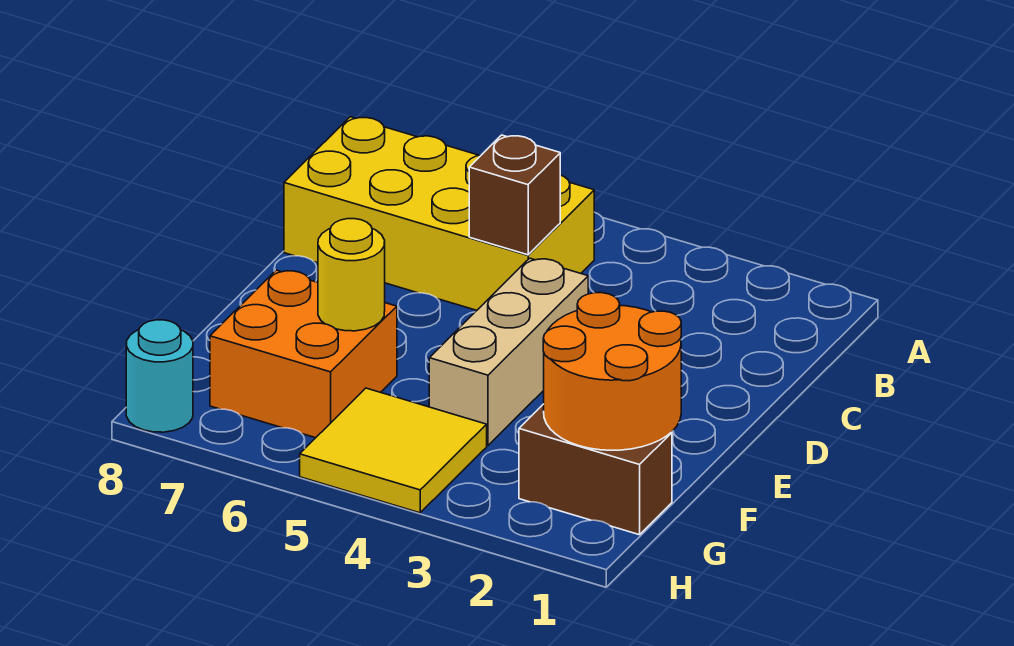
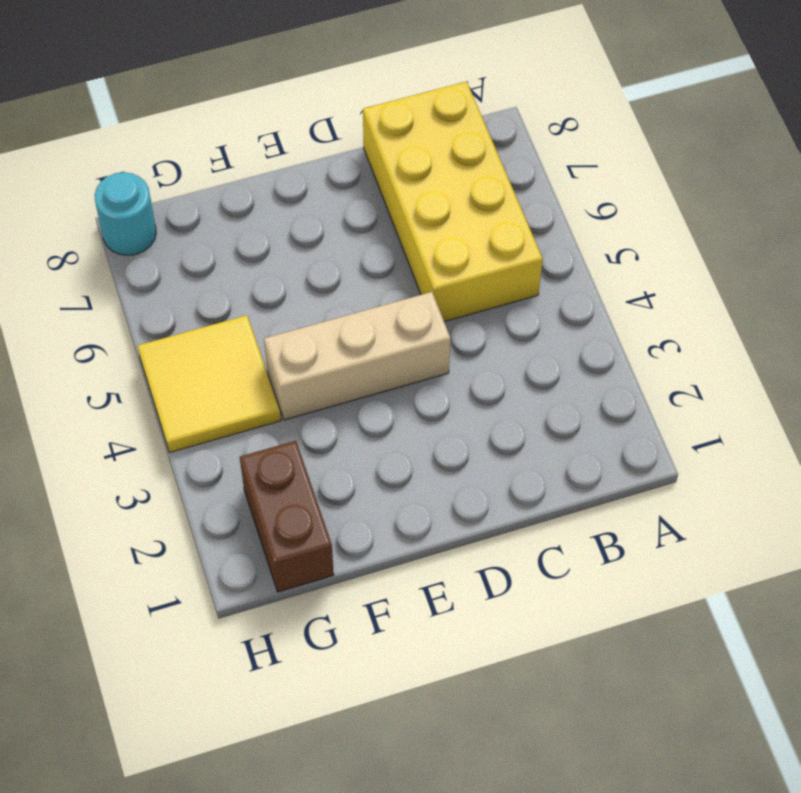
none -> orange 2x2 brick [210,270,397,438]
none -> brown 1x1 brick [469,135,560,255]

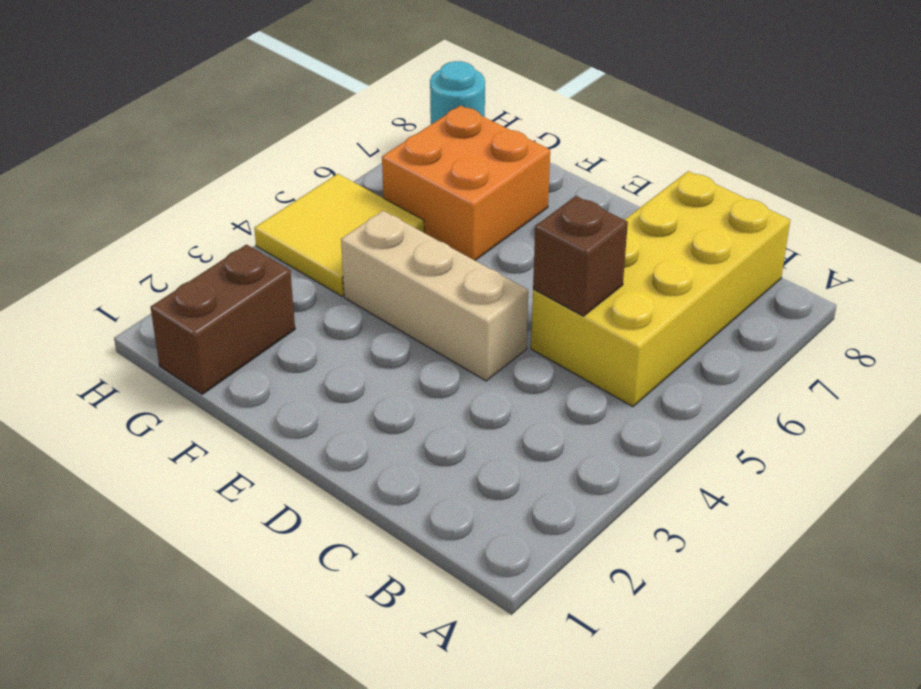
none -> orange 2x2 round brick [543,293,681,450]
none -> yellow 1x1 round brick [318,219,385,331]

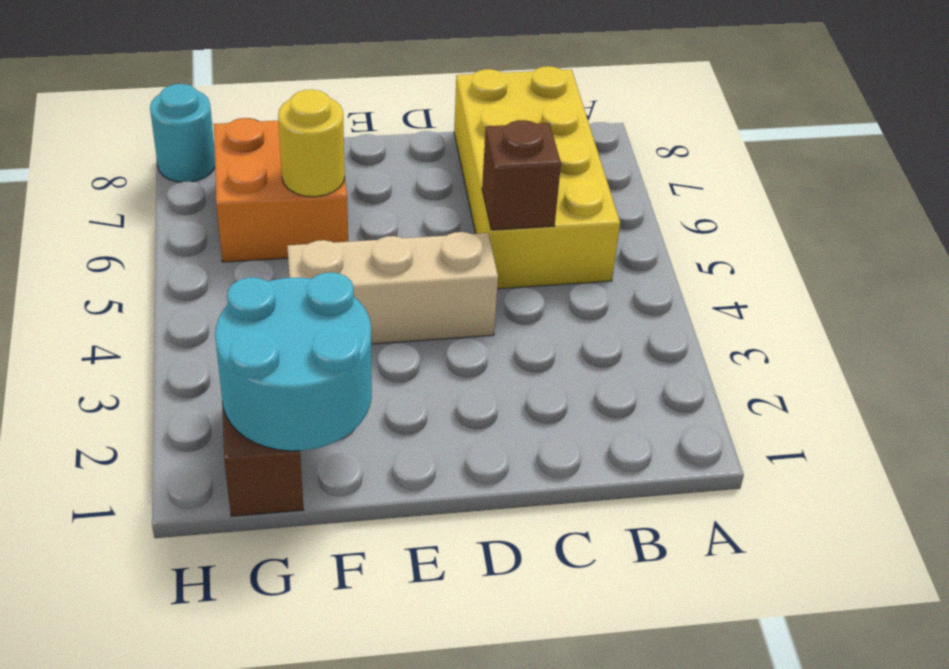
cyan 2x2 round brick [215,272,372,451] -> orange 2x2 round brick [543,293,681,450]
none -> yellow 2x2 tile [300,388,487,513]

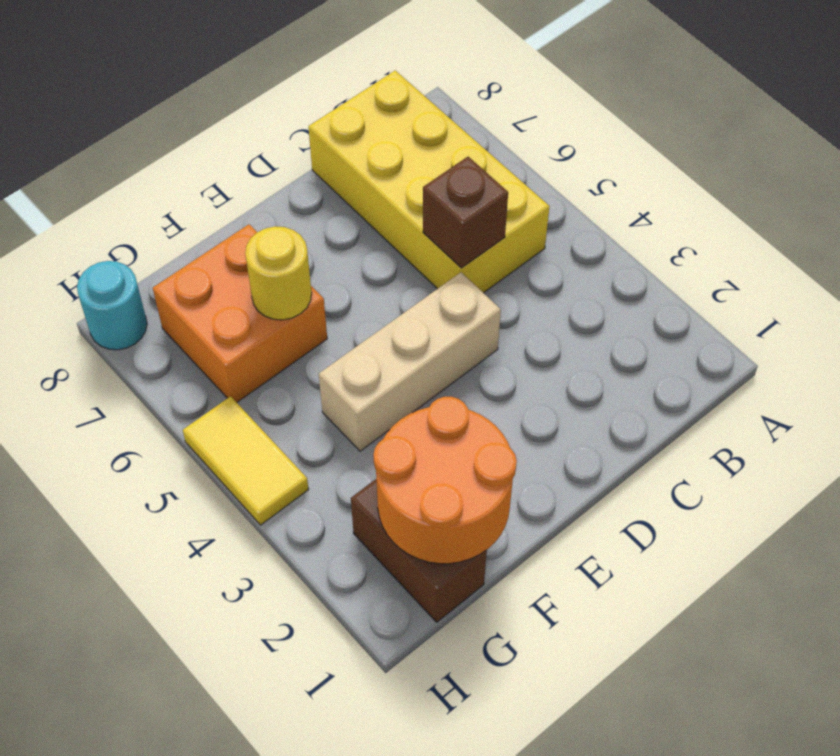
yellow 1x2 tile [183,396,309,525] -> yellow 2x2 tile [300,388,487,513]

